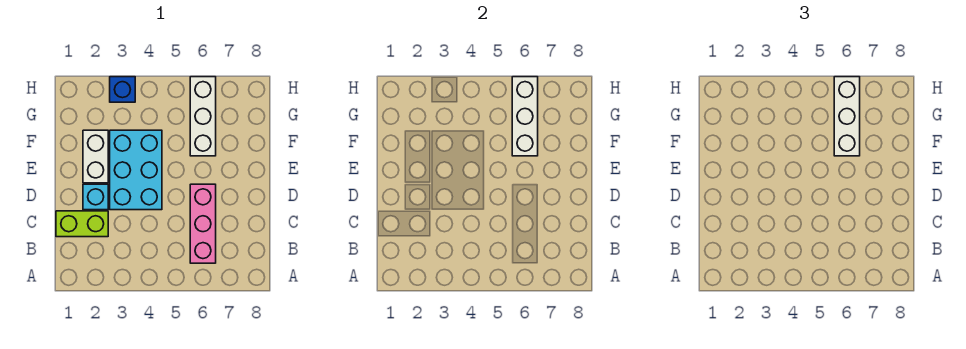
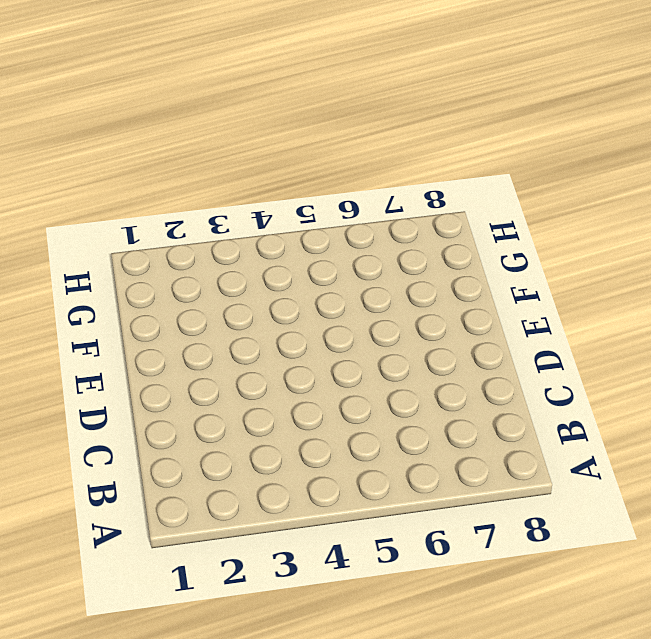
none -> pink 1x3 brick [190,184,216,263]
none -> lime 1x2 brick [56,211,108,237]

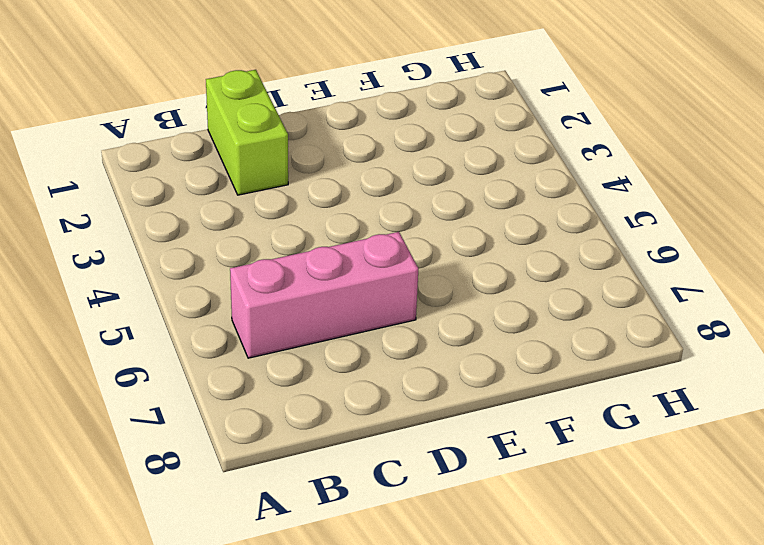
none -> cyan 1x1 brick [83,184,108,210]
none -> cyan 2x3 brick [110,130,162,210]

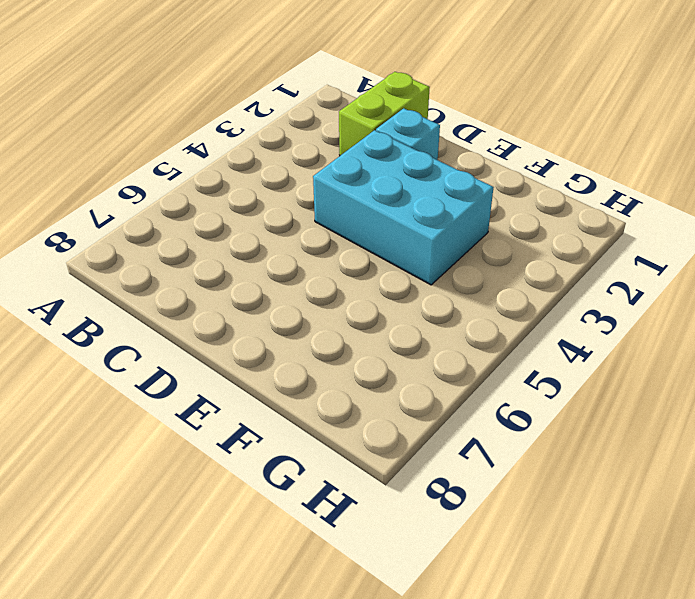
none -> pink 1x3 brick [190,184,216,263]
none -> white 1x2 brick [83,130,108,183]

